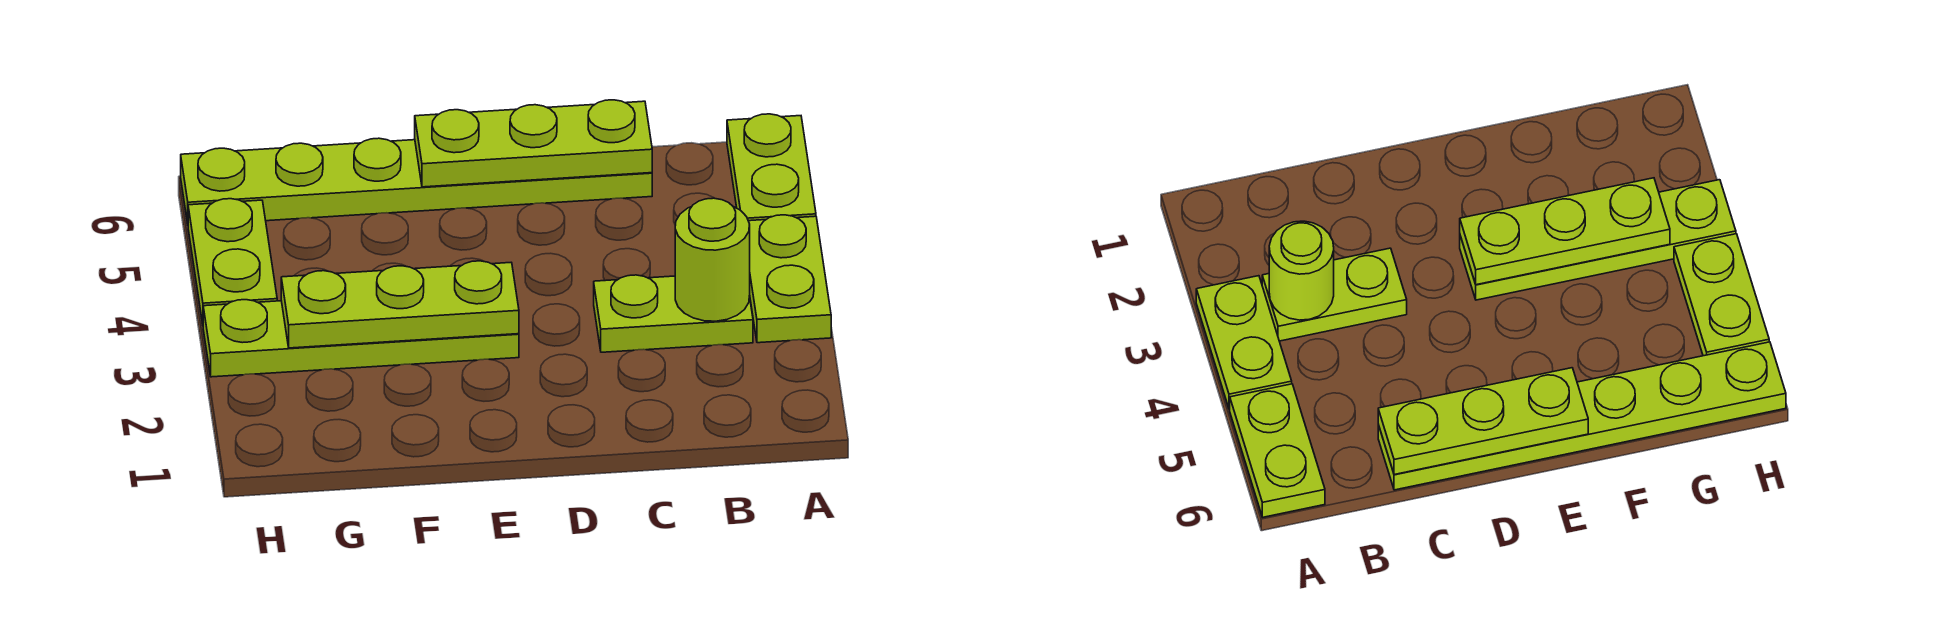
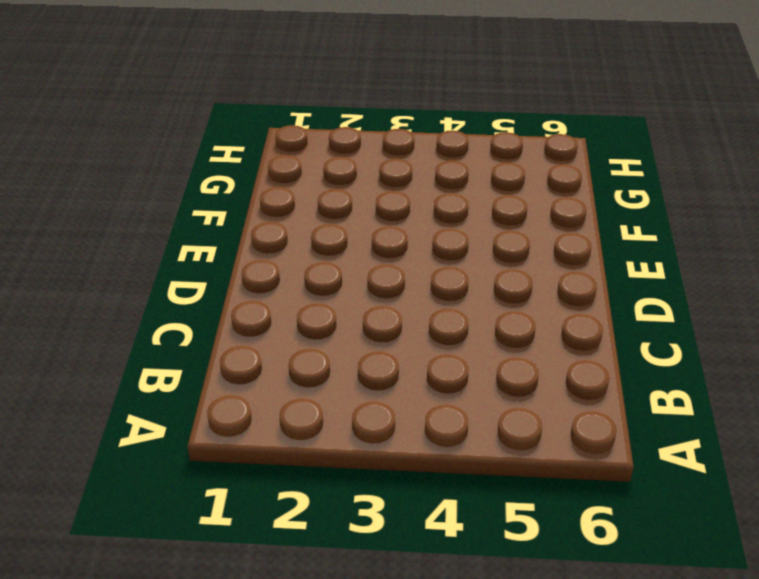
none -> lime 1x2 plate [749,215,831,343]
none -> lime 1x2 plate [727,114,816,221]

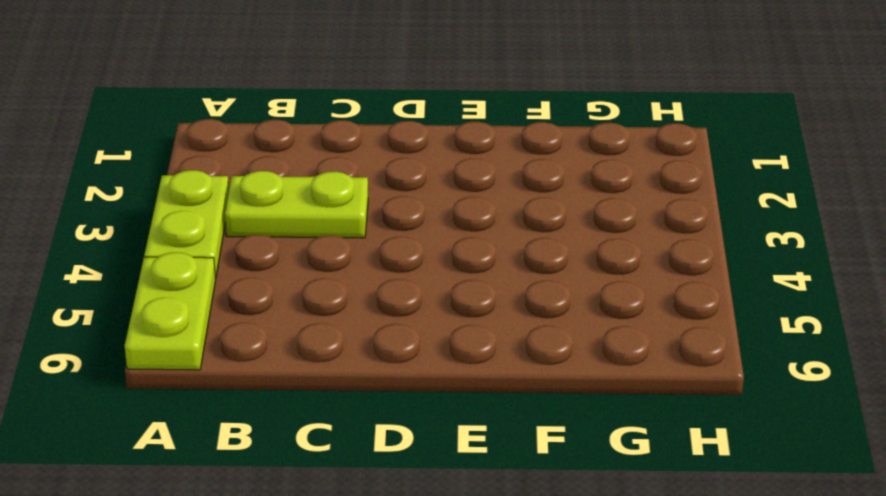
none -> lime 1x6 plate [181,138,652,223]
none -> lime 1x4 plate [203,300,519,377]

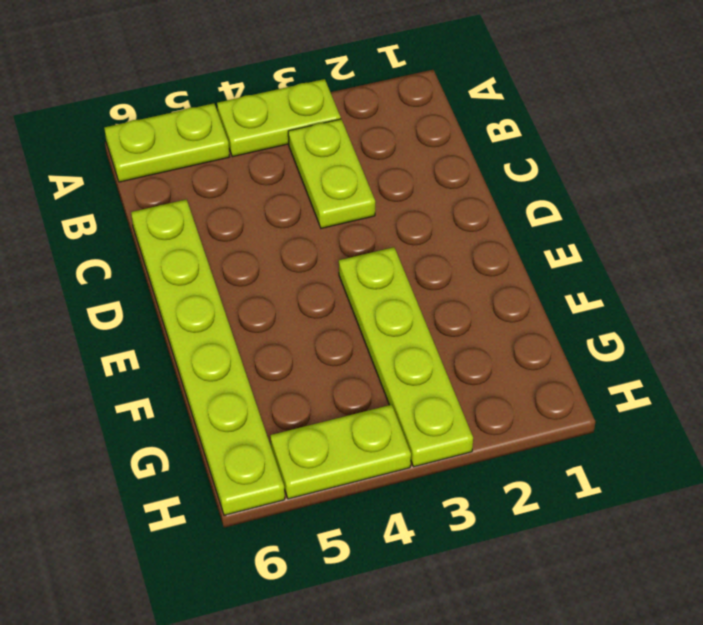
none -> lime 1x1 round brick [675,198,750,321]
none -> lime 1x3 plate [415,100,652,187]

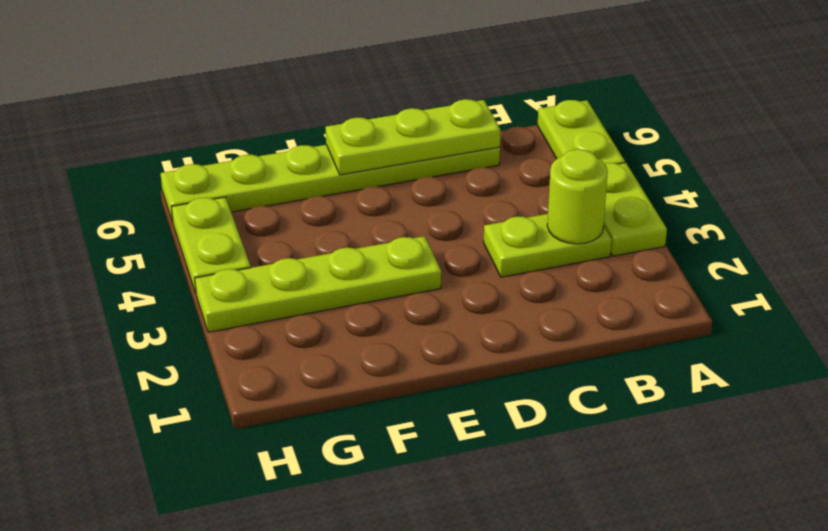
none -> lime 1x3 plate [281,261,519,348]

